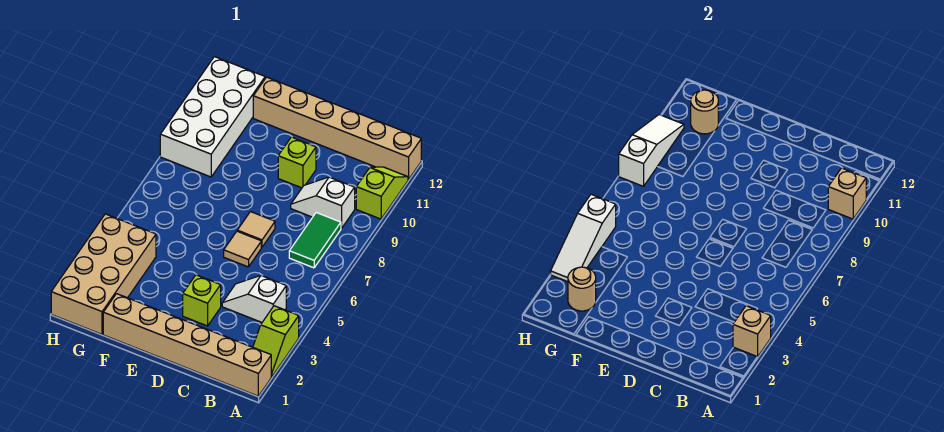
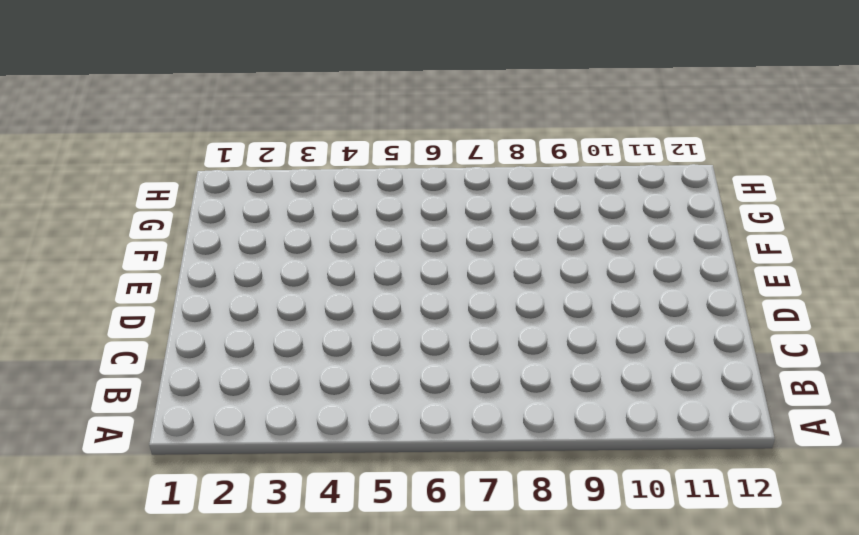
none -> tan 1x6 brick [103,294,271,396]
none -> lime 1x2 slope [253,306,299,376]
none -> lime 1x2 slope [356,167,408,219]

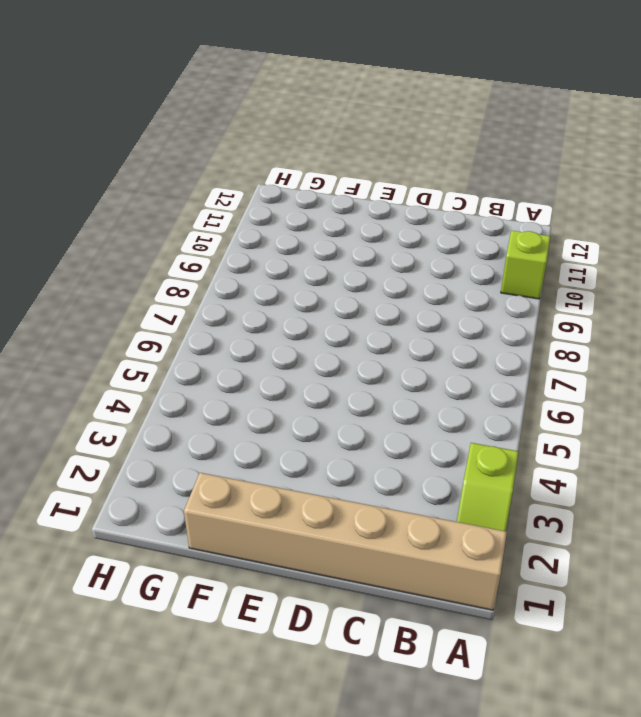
none -> tan 1x6 brick [253,77,421,180]
none -> white 1x2 slope [222,276,286,322]
none -> green 1x2 tile [289,213,341,268]

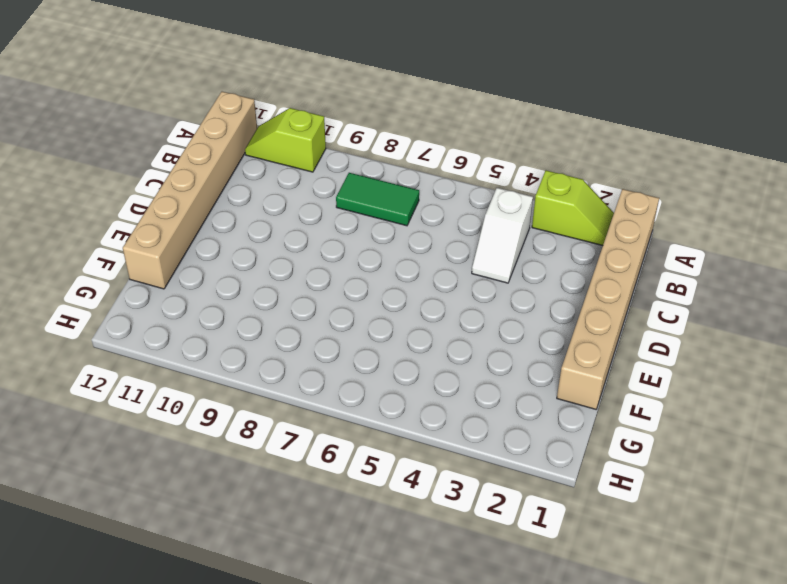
none -> white 1x2 slope [291,177,355,229]
none -> lime 1x1 brick [183,275,221,326]
none -> tan 1x1 tile [224,231,261,267]

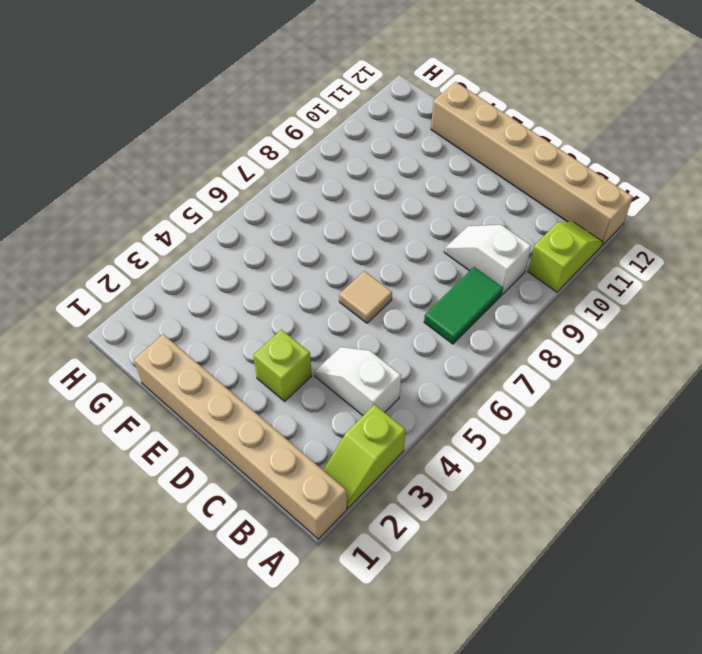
none -> tan 1x1 tile [237,212,275,247]
none -> lime 1x1 brick [278,137,316,188]
none -> tan 2x4 brick [51,214,156,334]

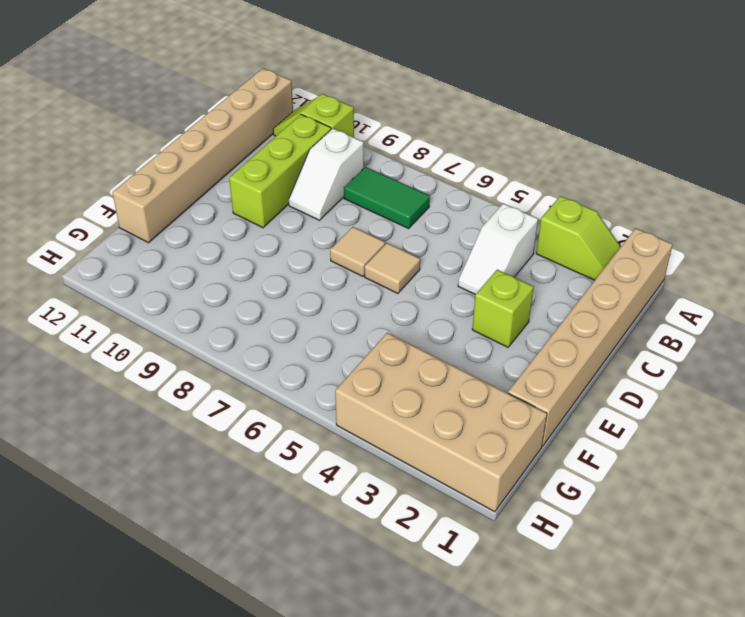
lime 1x3 brick [229,115,331,228] -> lime 1x1 brick [278,137,316,188]
none -> white 2x4 brick [160,57,265,177]
none -> tan 1x1 brick [733,306,771,357]
none -> tan 1x1 brick [828,168,866,219]

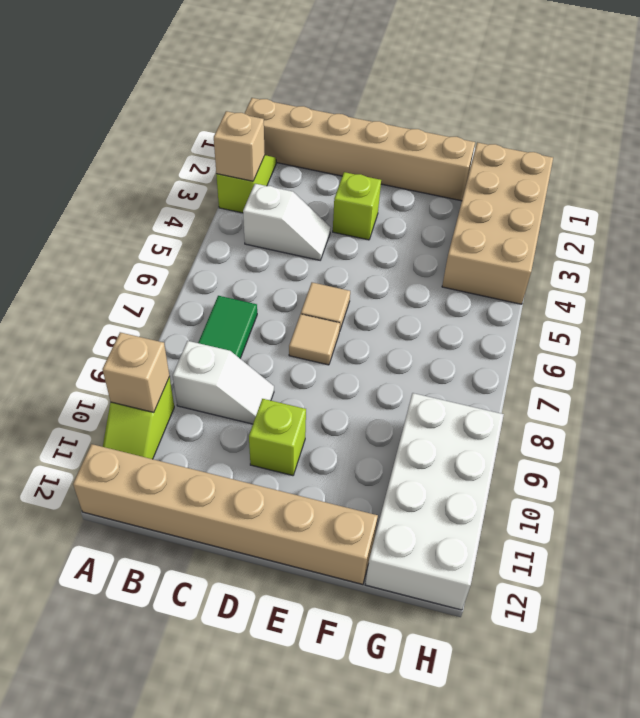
none -> tan 1x1 round brick [568,267,596,311]
none -> tan 1x1 round brick [691,90,718,134]
none -> white 1x3 slope [551,194,616,282]

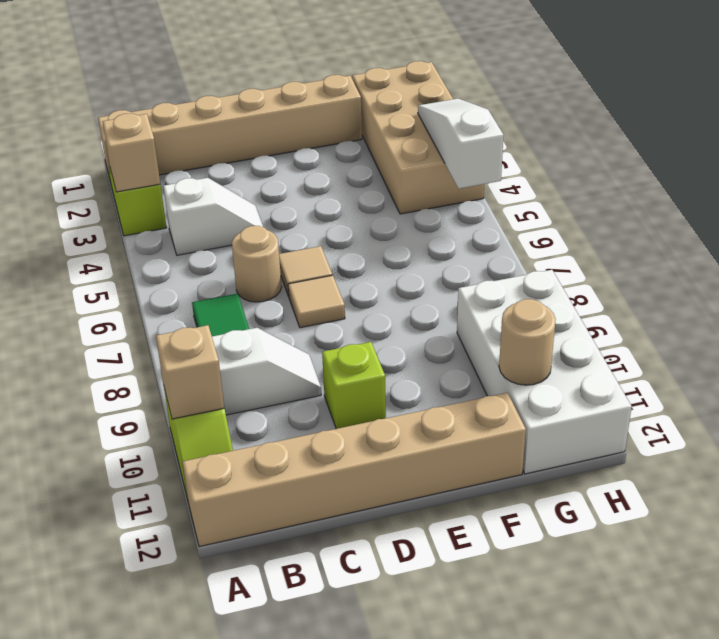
tan 1x1 round brick [232,226,282,302] -> tan 1x1 round brick moved to [568,267,596,311]
none -> lime 1x1 brick [183,275,221,326]
none -> white 1x3 slope [619,115,684,186]

